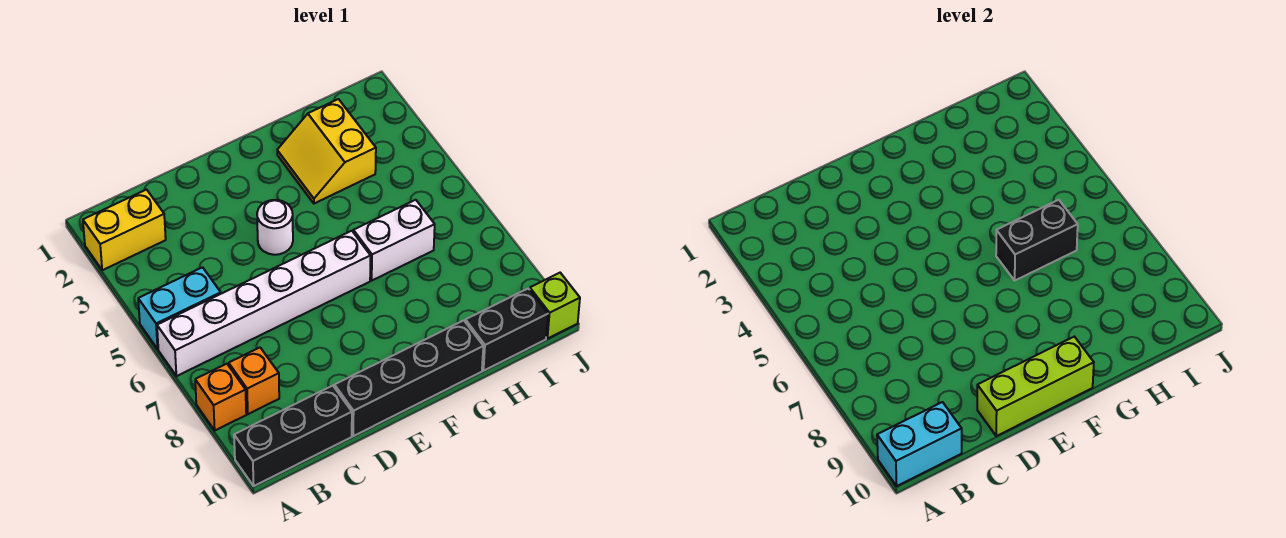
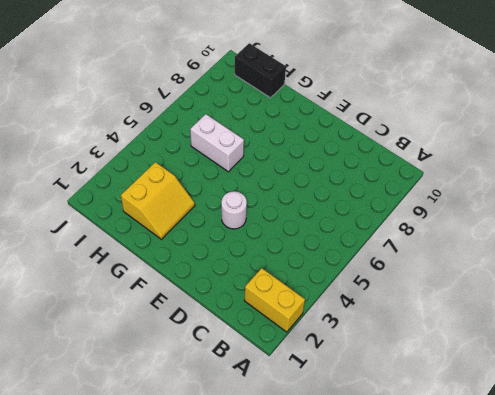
none -> cyan 1x2 brick [138,267,221,349]
none -> white 1x6 brick [157,231,371,376]
none -> orange 1x1 brick [195,364,246,430]

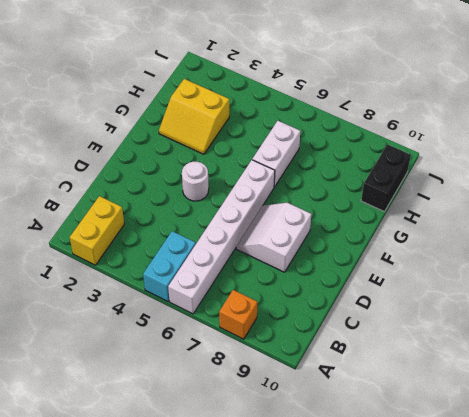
white 2x2 slope [236,203,311,272] -> none
none -> black 1x3 brick [234,386,352,486]
none -> orange 1x1 brick [229,348,279,414]
none -> black 1x4 brick [334,320,483,436]

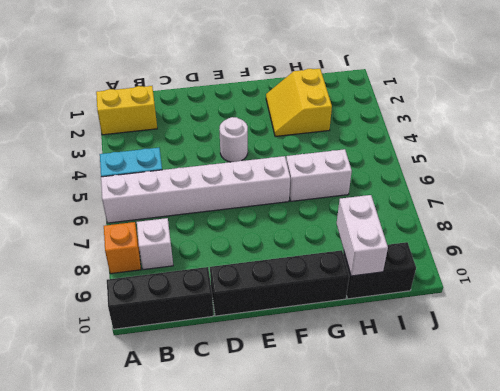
white 1x1 brick [137,218,173,270] -> orange 1x1 brick [229,348,279,414]
white 1x2 brick [337,195,388,276] -> none
none -> lime 1x1 brick [530,273,580,339]
none -> cyan 1x2 brick [877,402,962,486]
none -> lime 1x3 brick [977,337,1094,436]

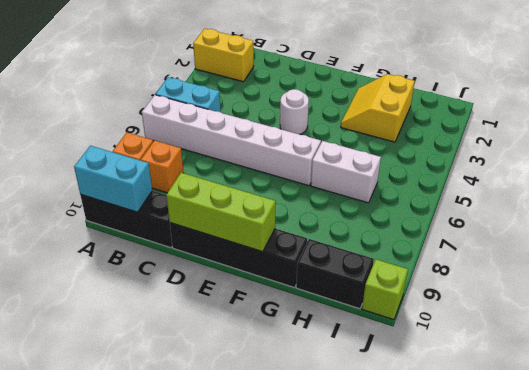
none -> black 1x2 brick [996,200,1078,280]

